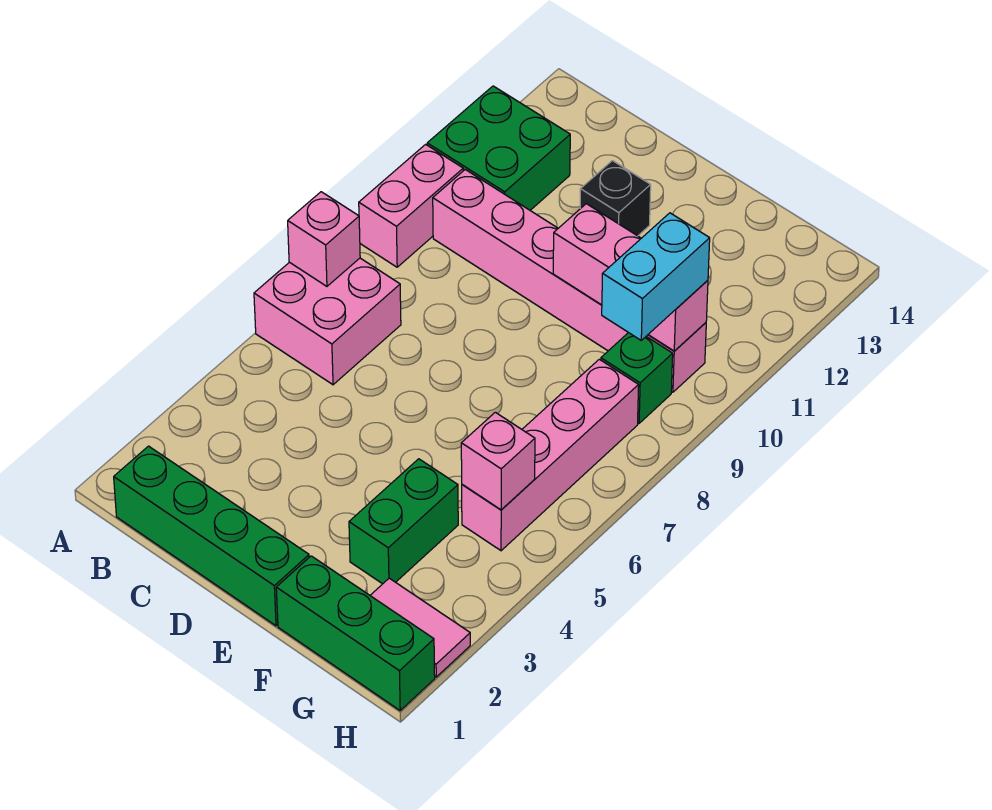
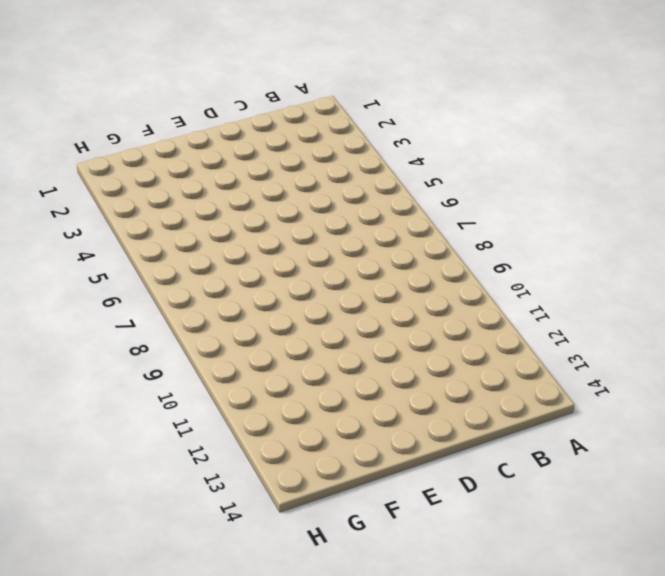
none -> pink 2x2 brick [254,258,401,385]
none -> pink 1x2 brick [359,144,463,267]
none -> green 2x2 brick [427,86,570,210]

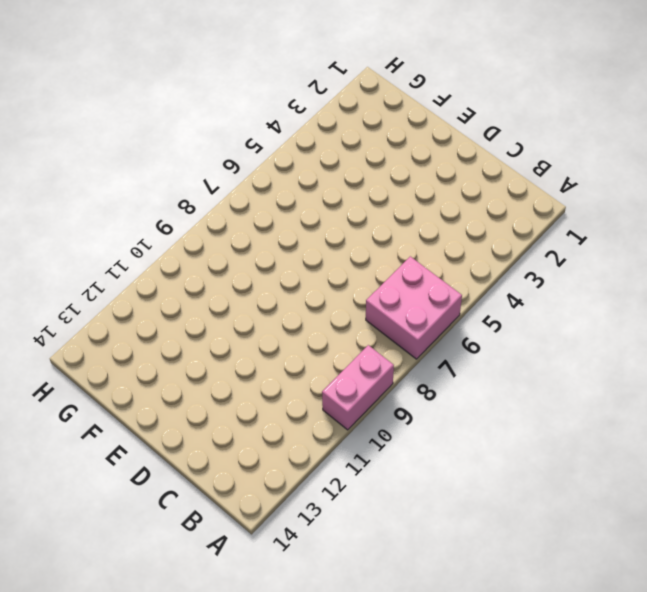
none -> green 2x2 brick [427,86,570,210]
none -> green 1x4 brick [114,446,309,626]
none -> pink 1x6 brick [433,170,706,392]

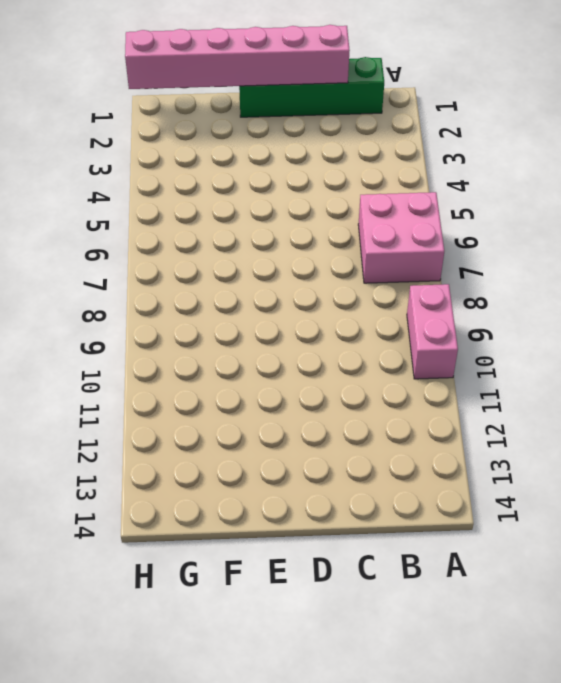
pink 1x6 brick [125,25,350,89] -> pink 1x6 brick moved to [433,170,706,392]
none -> green 2x2 brick [427,86,570,210]
none -> black 1x1 brick [580,161,651,236]
none -> green 1x3 brick [276,556,435,710]

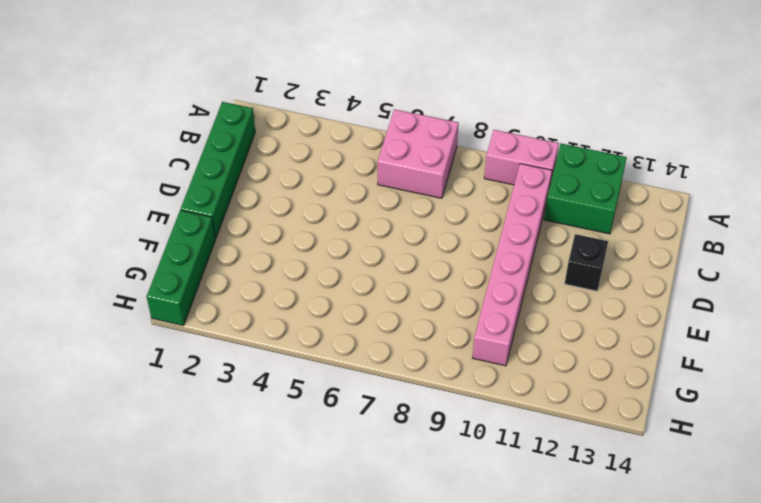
none -> green 1x2 brick [349,459,458,584]
none -> pink 1x2 tile [370,578,470,677]
none -> pink 1x4 brick [462,359,639,551]

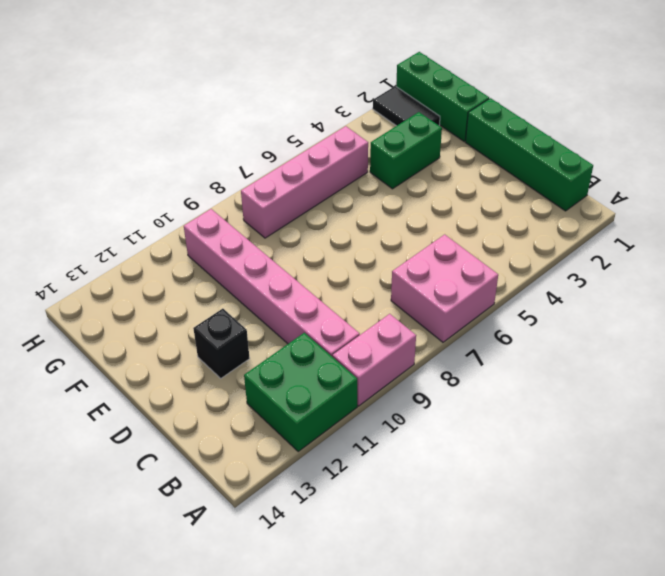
black 1x2 tile [373,86,440,126] -> pink 1x2 tile [370,578,470,677]
none -> green 1x1 brick [601,333,673,423]
none -> pink 1x1 brick [288,192,360,286]
none -> pink 1x3 brick [553,204,708,351]

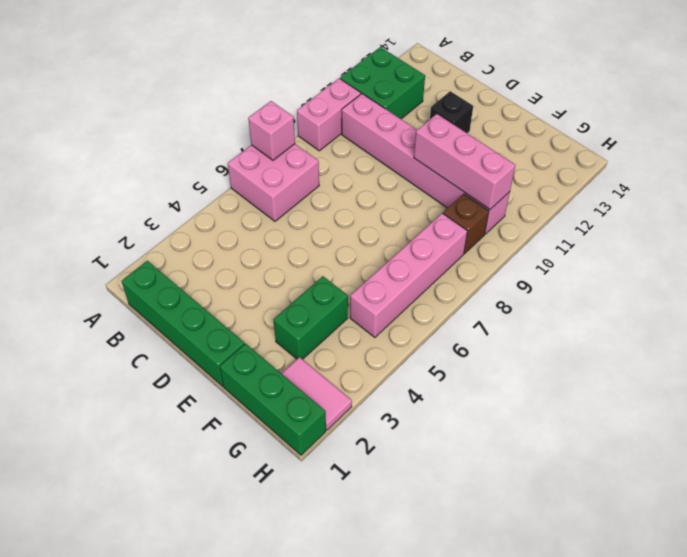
brown 1x1 brick [443,194,489,254] -> green 1x1 brick [601,333,673,423]
none -> pink 1x1 brick [461,412,535,510]
none -> cyan 1x2 brick [602,213,710,340]

